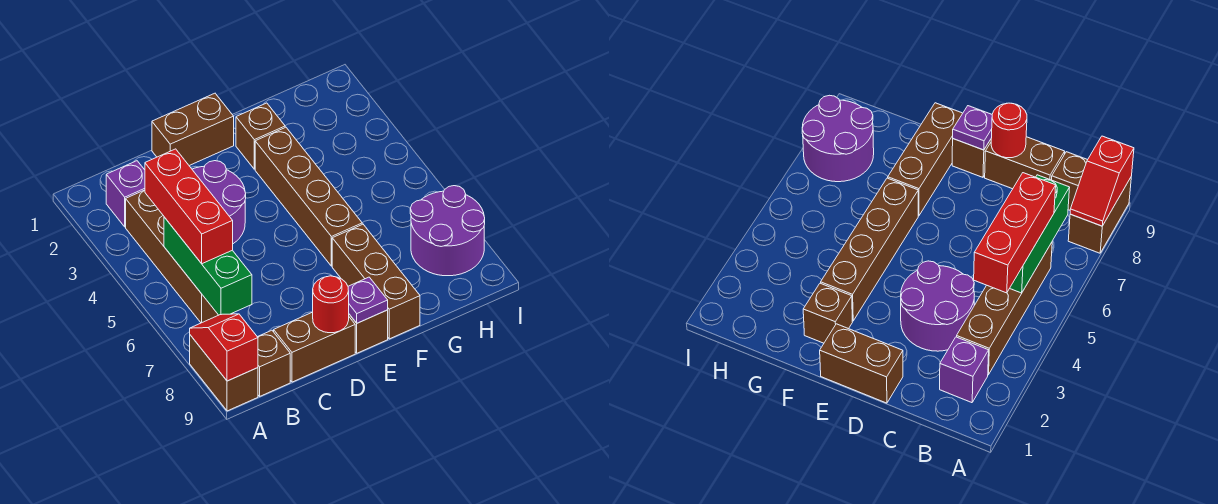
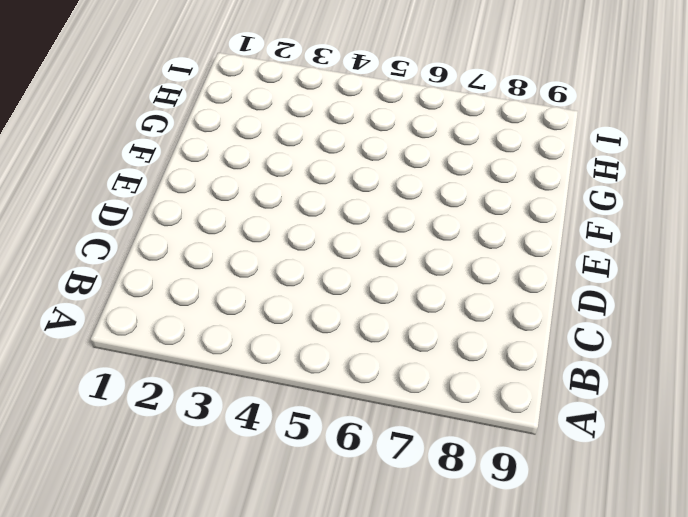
none -> brown 1x2 brick [190,335,258,411]
none -> purple 1x1 brick [106,161,145,227]
none -> brown 1x4 brick [126,190,218,323]

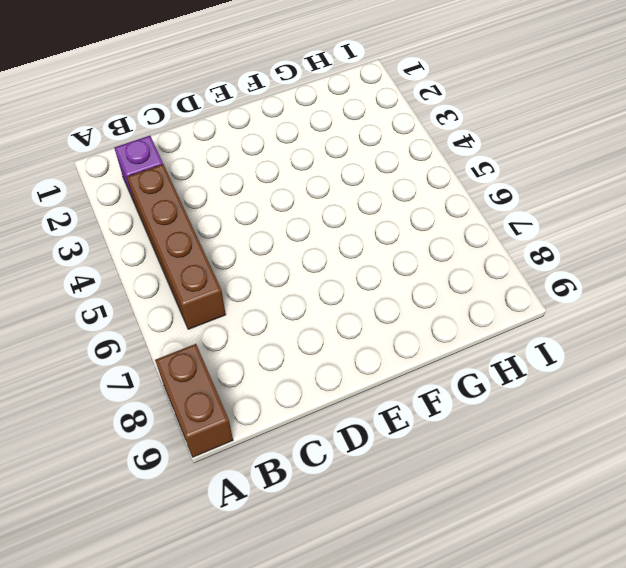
none -> brown 1x1 brick [258,330,290,396]
none -> purple 2x2 round brick [192,161,246,244]
none -> brown 1x2 brick [274,312,355,382]

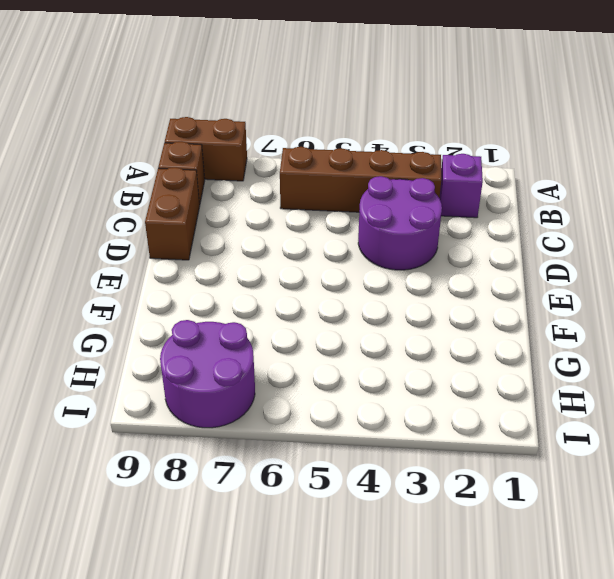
none -> brown 1x2 brick [152,93,234,166]
none -> brown 1x1 brick [349,310,388,353]
none -> brown 1x1 brick [236,103,285,169]

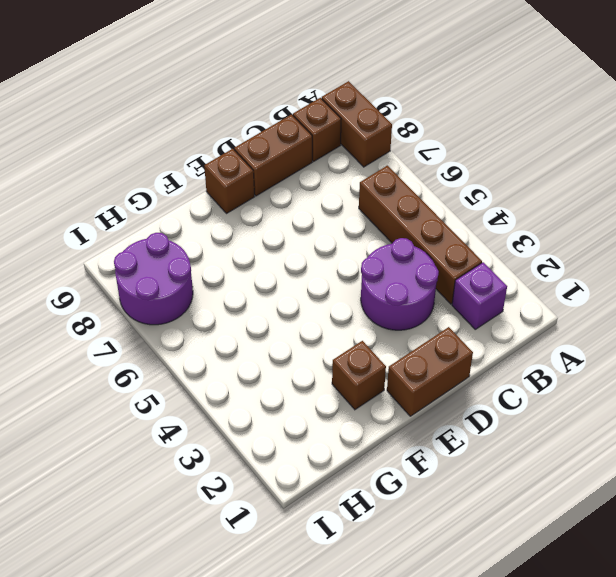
none -> brown 1x4 brick [255,127,362,266]
none -> brown 1x3 brick [332,224,420,339]
none -> red 1x2 slope [190,314,258,381]

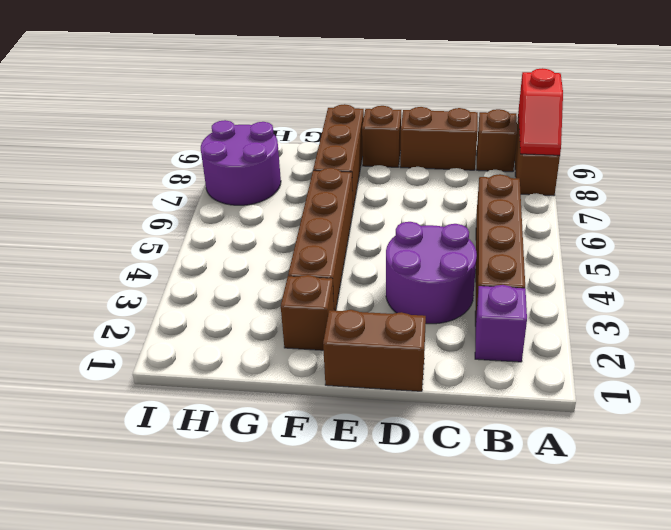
none -> green 1x3 brick [164,217,252,315]
none -> red 1x1 round brick [313,276,349,333]
none -> purple 1x1 plate [348,277,388,323]

